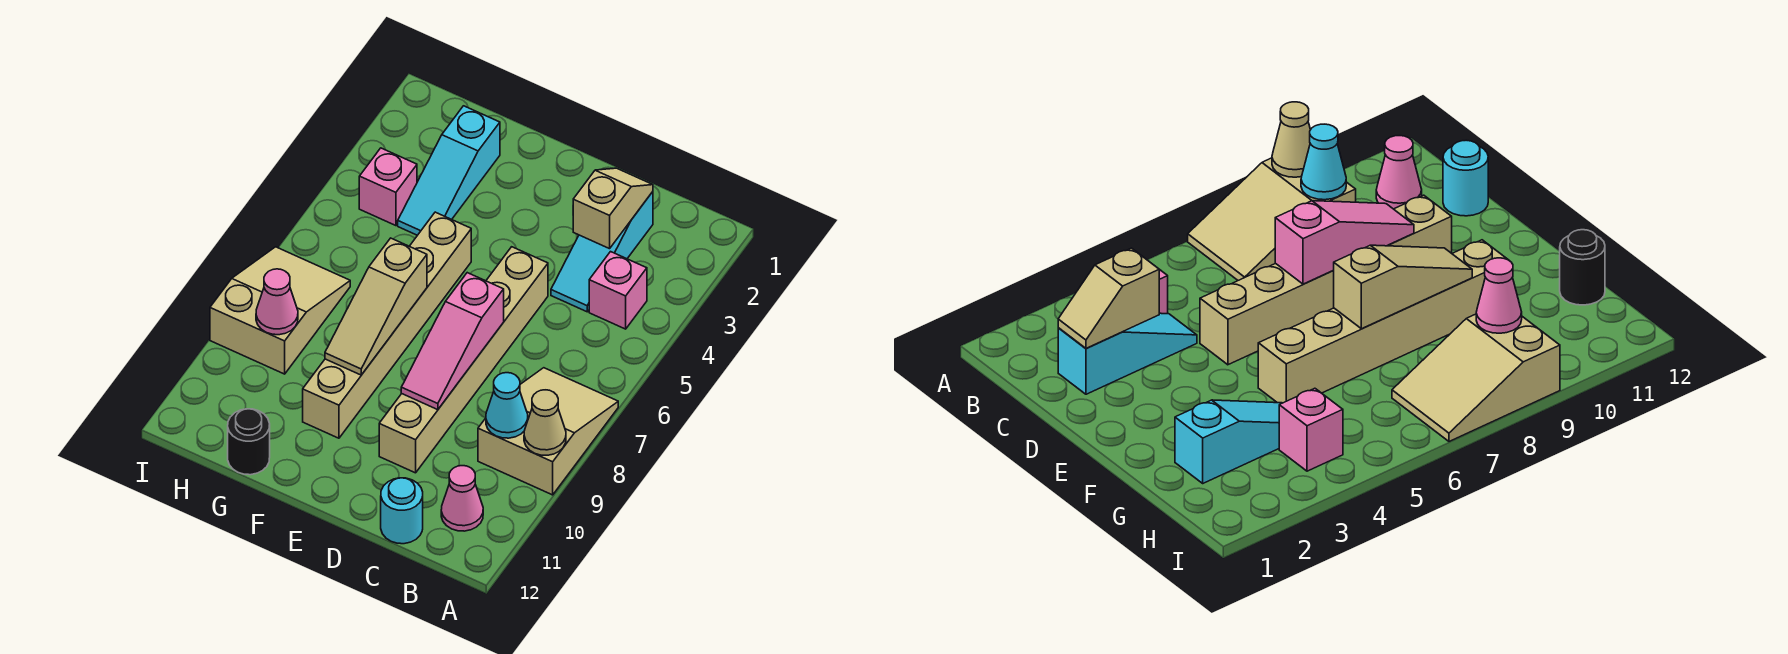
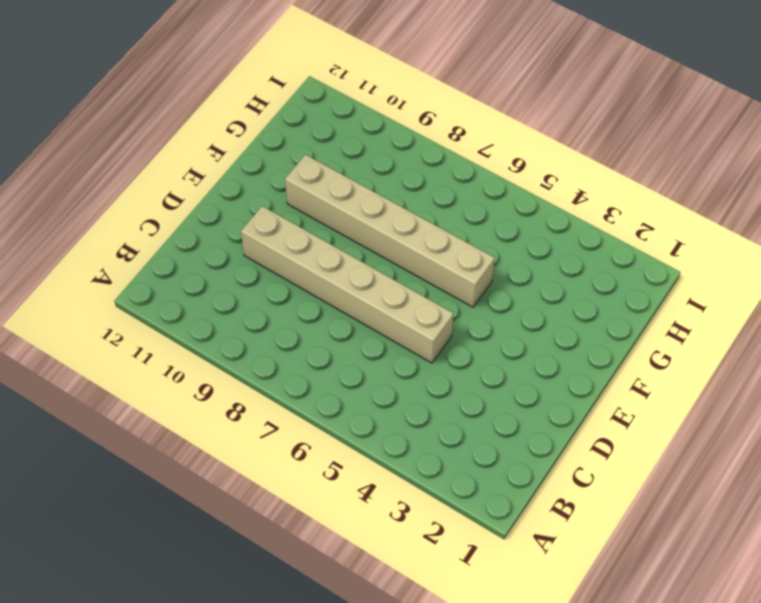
none -> tan 2x3 slope [478,368,618,495]
none -> pink 1x1 brick [589,252,647,329]
none -> pink 1x1 cone [441,466,483,531]

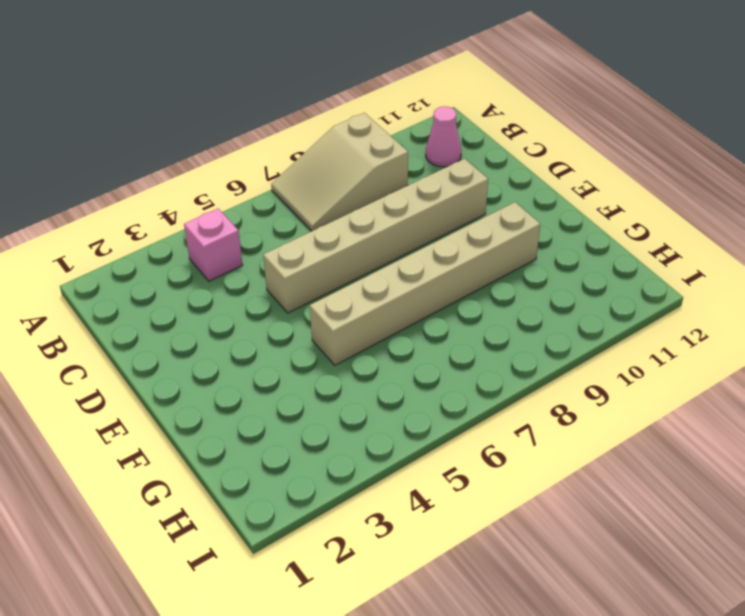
none -> cyan 1x3 slope [551,192,653,312]
none -> cyan 1x1 round brick [381,478,423,544]
none -> cyan 1x3 slope [398,106,500,235]

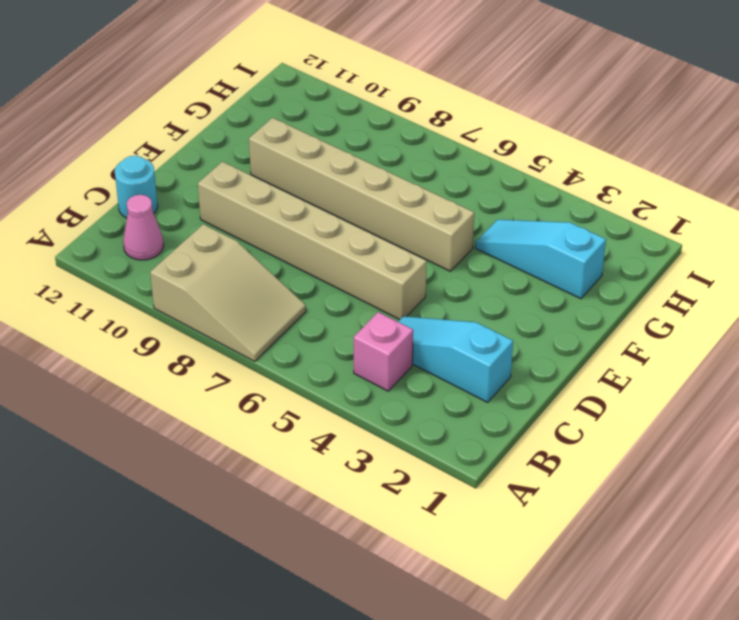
none -> black 1x1 round brick [228,409,270,475]
none -> pink 1x1 brick [359,148,417,226]
none -> tan 2x3 slope [210,247,350,374]

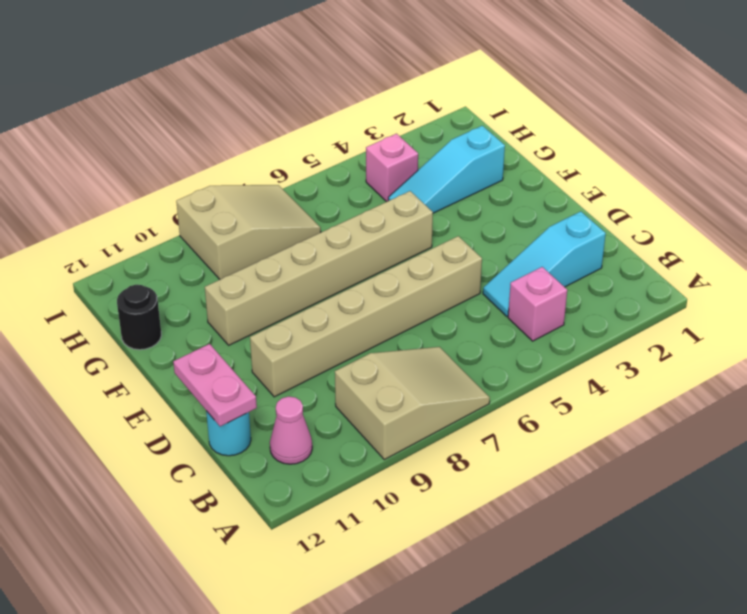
pink 1x2 plate [173,344,257,426] -> none
none -> tan 1x1 cone [524,390,566,455]
none -> cyan 1x1 cone [486,373,528,438]
none -> tan 1x2 slope [573,168,653,249]

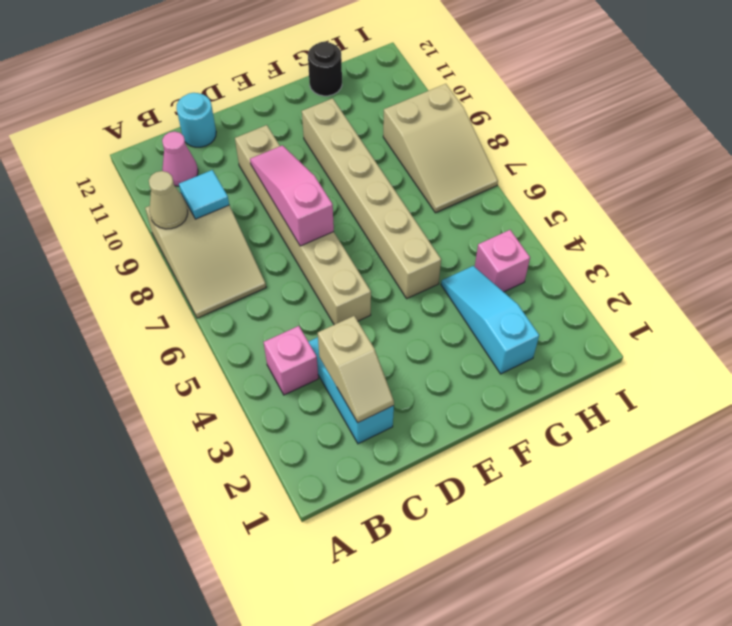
cyan 1x1 tile [179,170,229,219] -> cyan 1x1 cone [486,373,528,438]
none -> tan 1x3 slope [325,238,427,375]
none -> pink 1x1 cone [256,269,298,335]

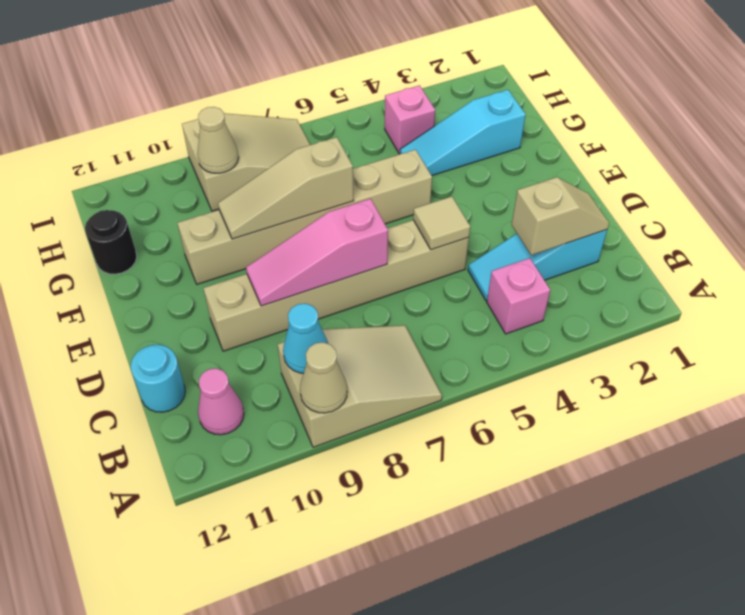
tan 1x1 tile [413,196,470,250] -> none
tan 1x1 cone [197,107,239,173] -> pink 1x1 cone [256,269,298,335]

